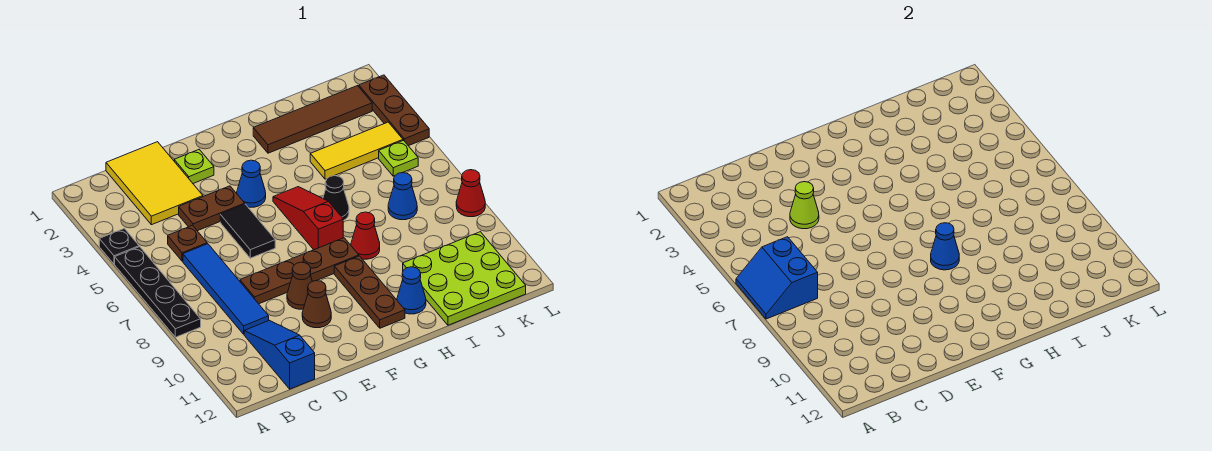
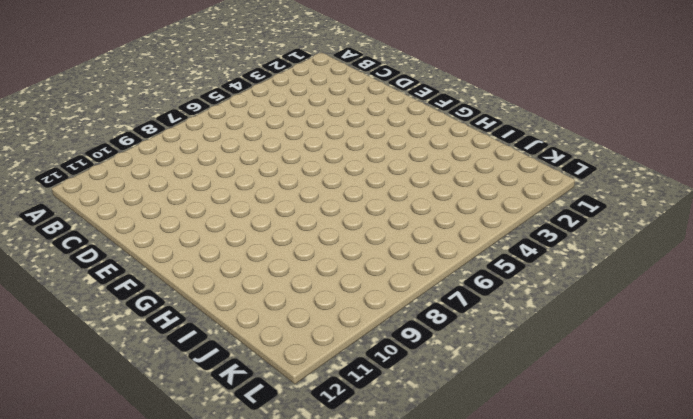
none -> black 1x1 plate [99,228,139,264]
none -> black 1x4 plate [115,247,201,337]
none -> yellow 2x3 tile [106,142,203,225]

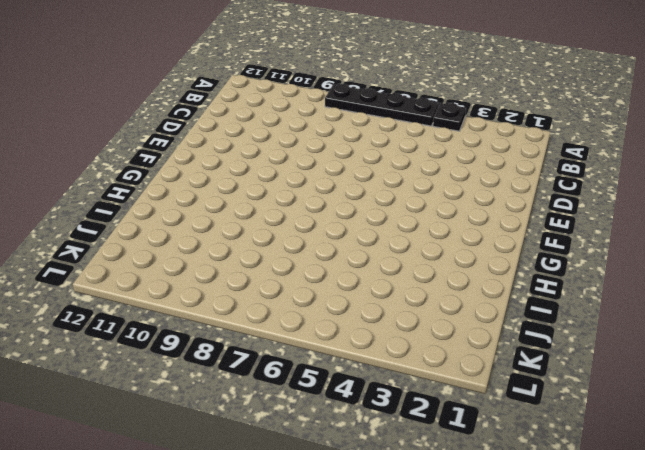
none -> yellow 2x3 tile [106,142,203,225]
none -> brown 1x1 plate [168,226,207,261]
none -> blue 1x4 tile [183,244,269,334]

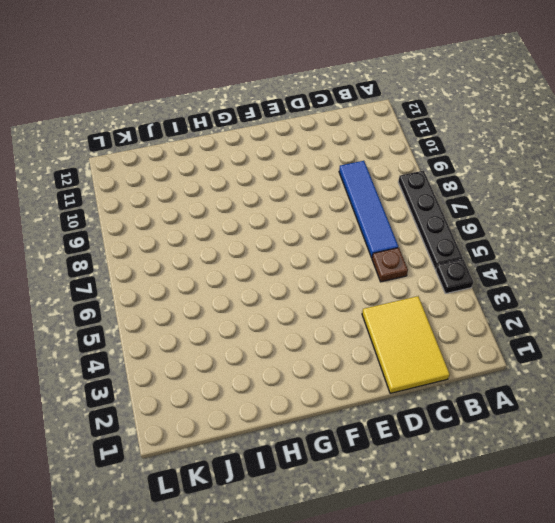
none -> blue 1x3 slope [244,320,315,389]
none -> brown 1x2 plate [179,186,245,231]
none -> brown 1x4 plate [240,238,359,304]

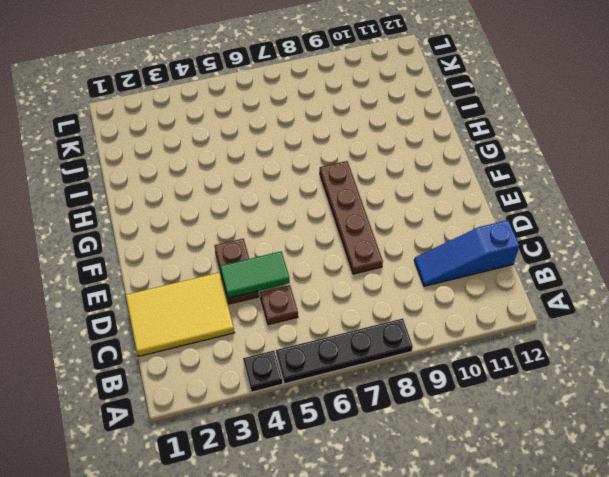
green 1x2 tile [220,251,290,298] -> lime 1x1 cone [790,182,819,229]
none -> blue 1x4 tile [183,244,269,334]
none -> lime 1x1 plate [174,150,214,183]
none -> black 1x2 tile [220,204,275,258]

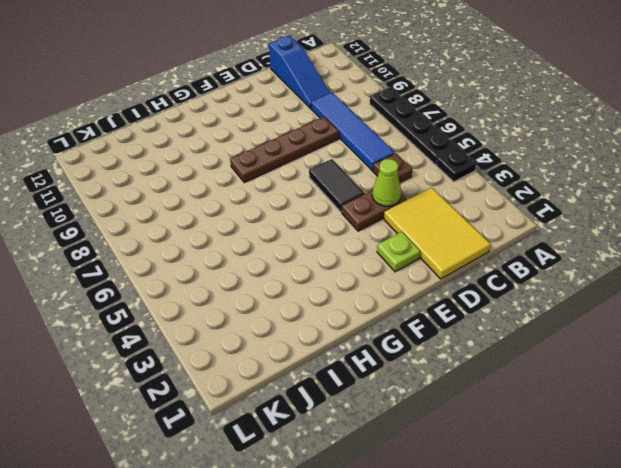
none -> brown 1x1 cone [287,262,312,309]
none -> brown 1x1 cone [302,281,331,328]
none -> blue 1x1 cone [237,160,266,207]

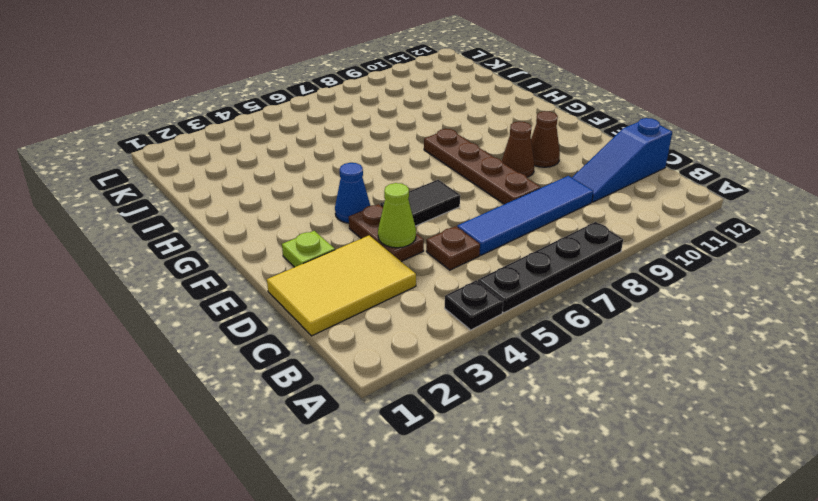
none -> red 1x3 slope [273,187,343,250]
none -> brown 1x3 plate [334,256,405,328]
none -> brown 1x4 tile [253,86,372,153]

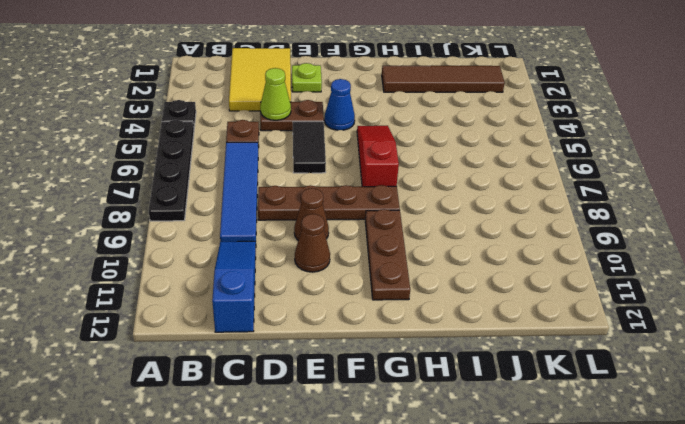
none -> black 1x1 cone [323,176,349,221]
none -> red 1x1 cone [351,212,380,259]
none -> blue 1x1 cone [397,267,426,314]

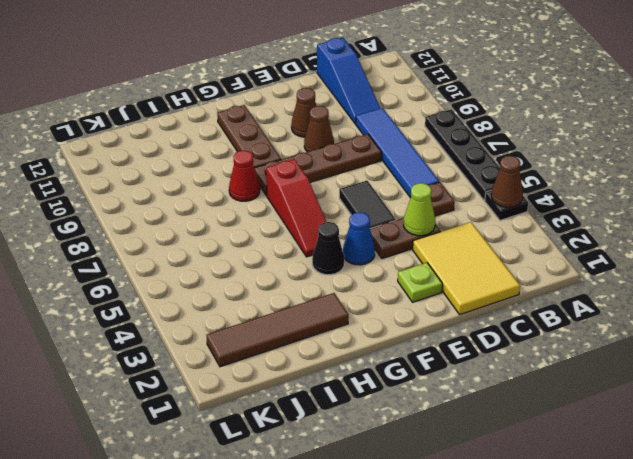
brown 1x1 cone [491,156,523,207] -> none
black 1x1 cone [312,222,344,275] -> black 1x1 cone moved to [323,176,349,221]
none -> blue 1x1 cone [397,267,426,314]
none -> yellow 1x3 tile [310,122,403,179]
none -> lime 3x3 plate [403,232,526,325]

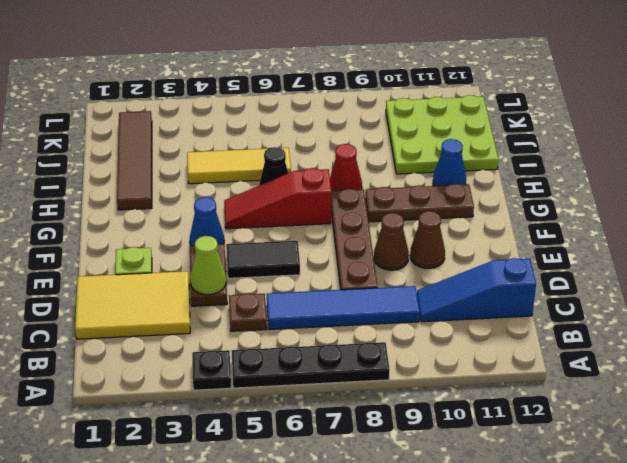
yellow 1x3 tile [187,148,291,184] -> yellow 1x3 tile turned to [310,122,403,179]
none -> blue 1x1 cone [388,173,417,220]
none -> lime 1x1 plate [379,140,418,176]
none -> brown 1x3 plate [359,75,429,146]

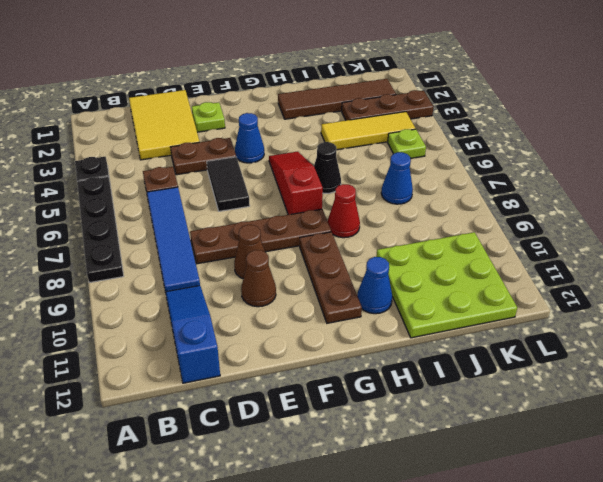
brown 1x3 plate [342,90,433,120] -> brown 1x3 plate turned to [359,75,429,146]
none -> red 1x1 cone [456,170,485,217]
none -> blue 2x2 slope [736,237,818,319]
none -> lime 1x1 cone [790,182,819,229]

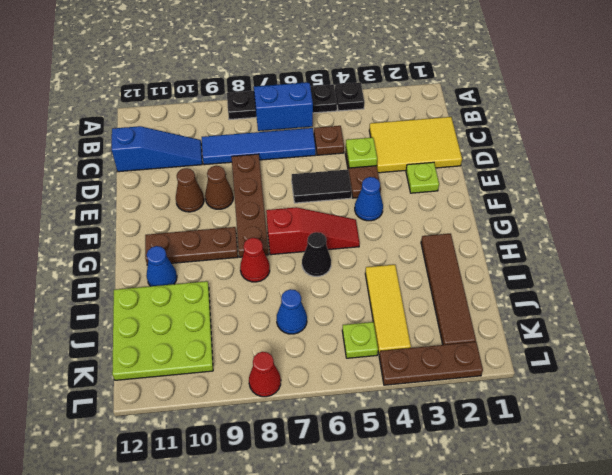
lime 1x1 plate [346,137,377,168] -> lime 1x1 cone [790,182,819,229]
none -> blue 1x1 cone [931,223,959,270]

